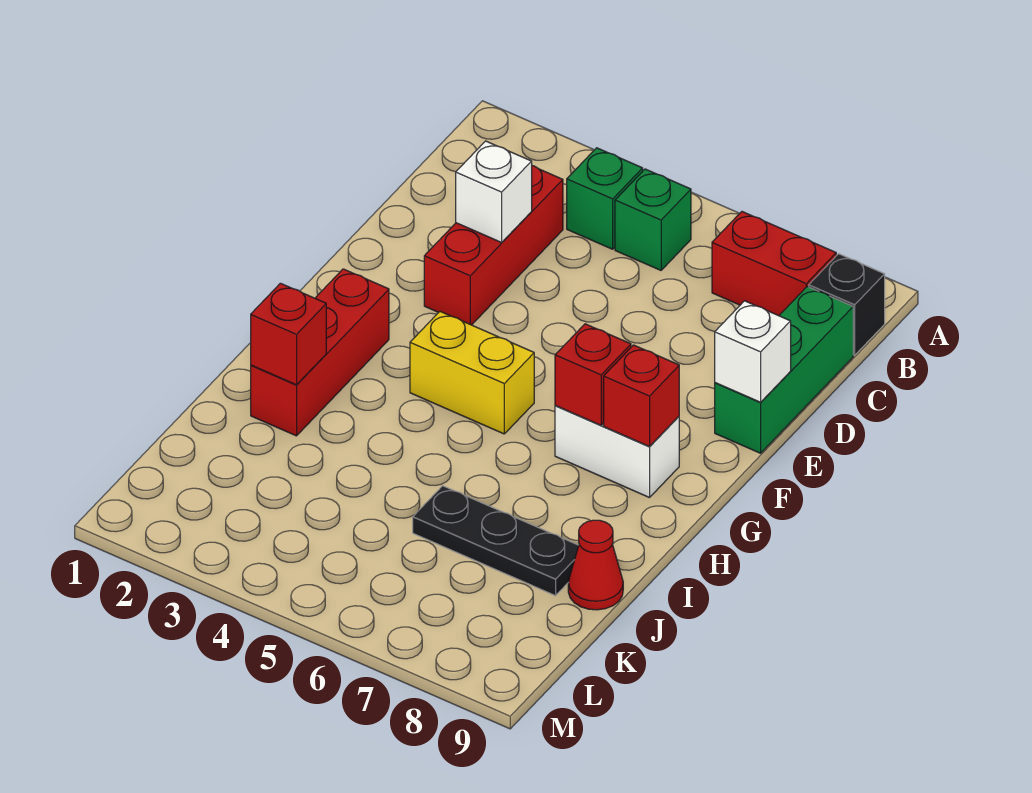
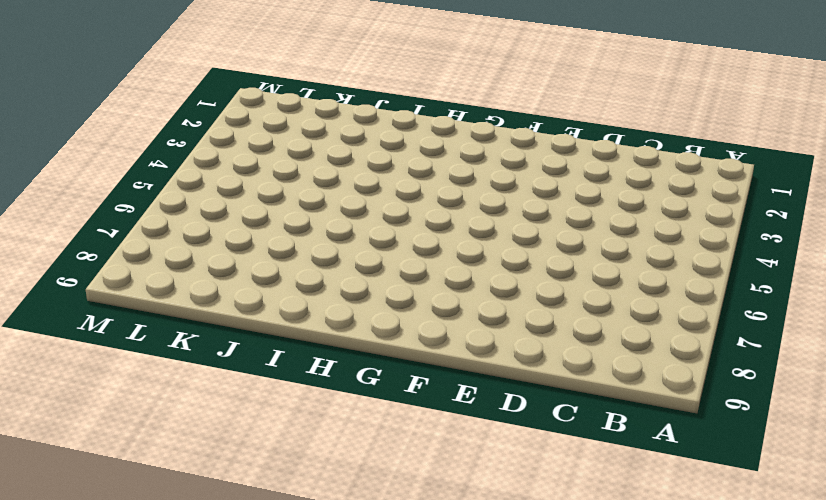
none -> green 1x1 brick [567,148,643,249]
none -> green 1x1 brick [615,169,691,270]
none -> red 1x2 brick [712,212,836,316]

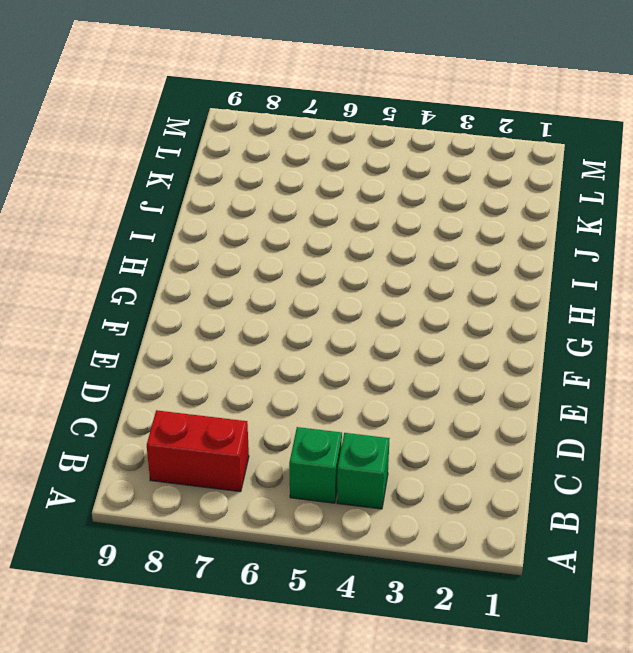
none -> black 1x1 brick [809,254,885,355]
none -> red 1x3 brick [424,166,563,325]
none -> green 1x3 brick [715,286,853,453]

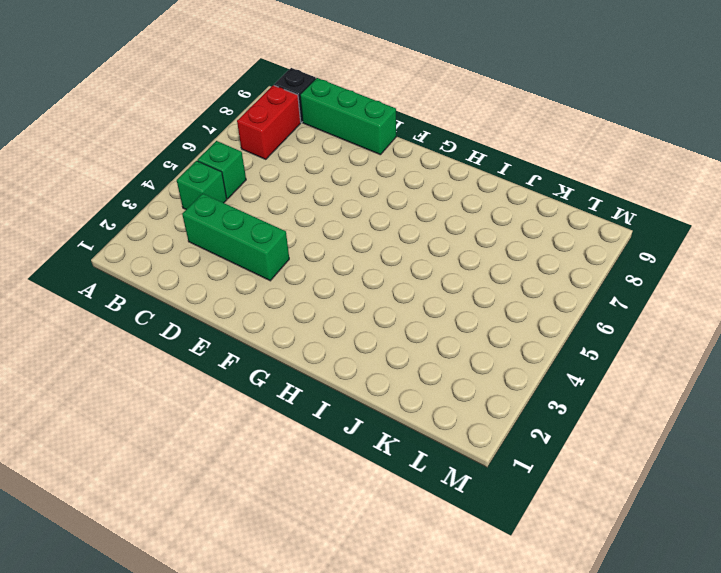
green 1x3 brick [182,193,289,281] -> red 1x3 brick [424,166,563,325]
none -> red 1x3 brick [251,269,389,436]
none -> yellow 1x2 brick [410,312,534,434]
none -> white 1x2 brick [555,406,679,498]

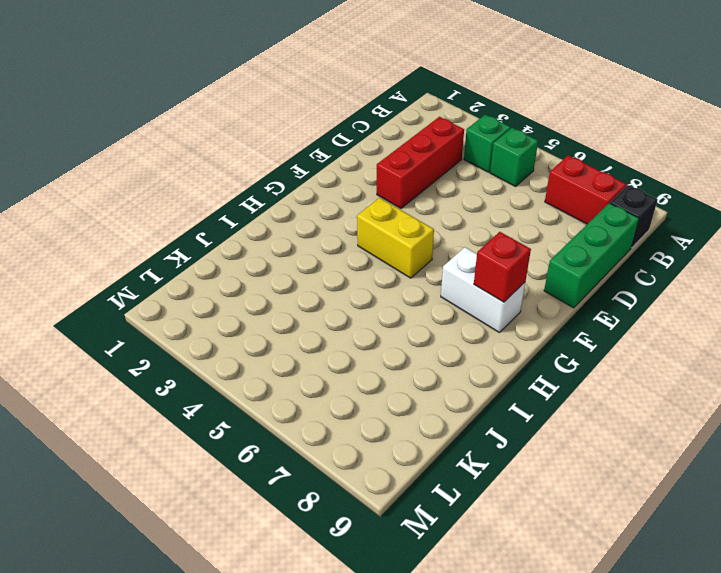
none -> red 1x3 brick [251,269,389,436]
none -> black 1x3 plate [413,486,579,596]
none -> red 1x1 cone [568,520,623,610]

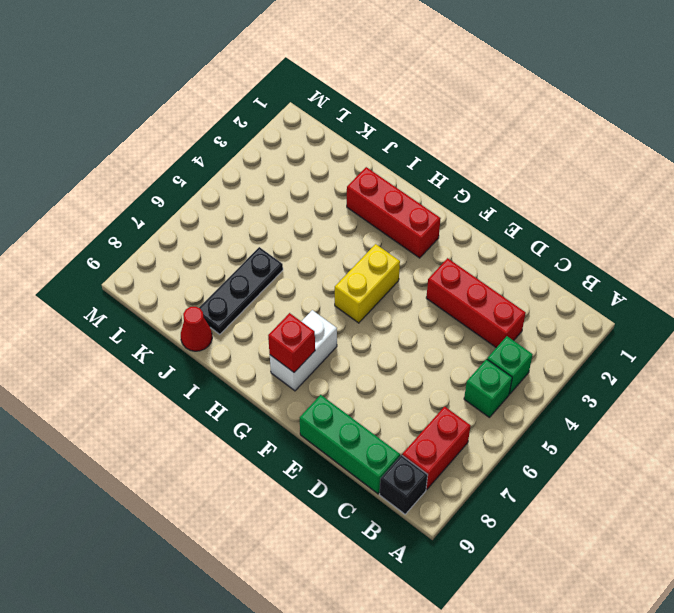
none -> white 1x1 brick [456,141,532,242]
none -> white 1x1 brick [715,301,791,402]
none -> red 1x1 brick [555,324,631,425]

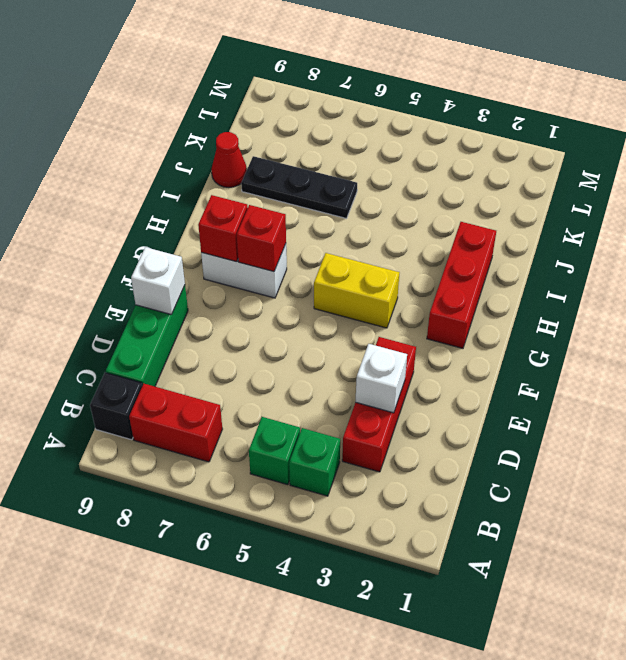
none -> red 1x1 brick [251,283,326,385]

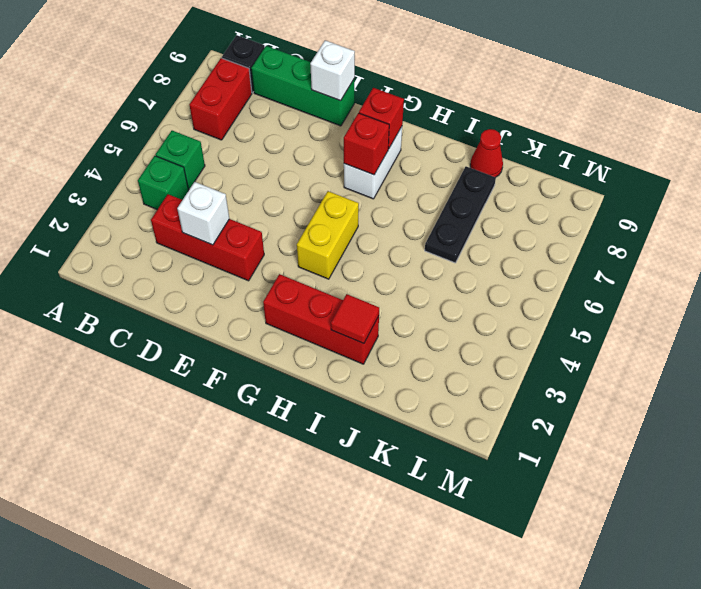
red 1x1 tile [331,294,379,344] -> red 1x1 brick [251,283,326,385]

